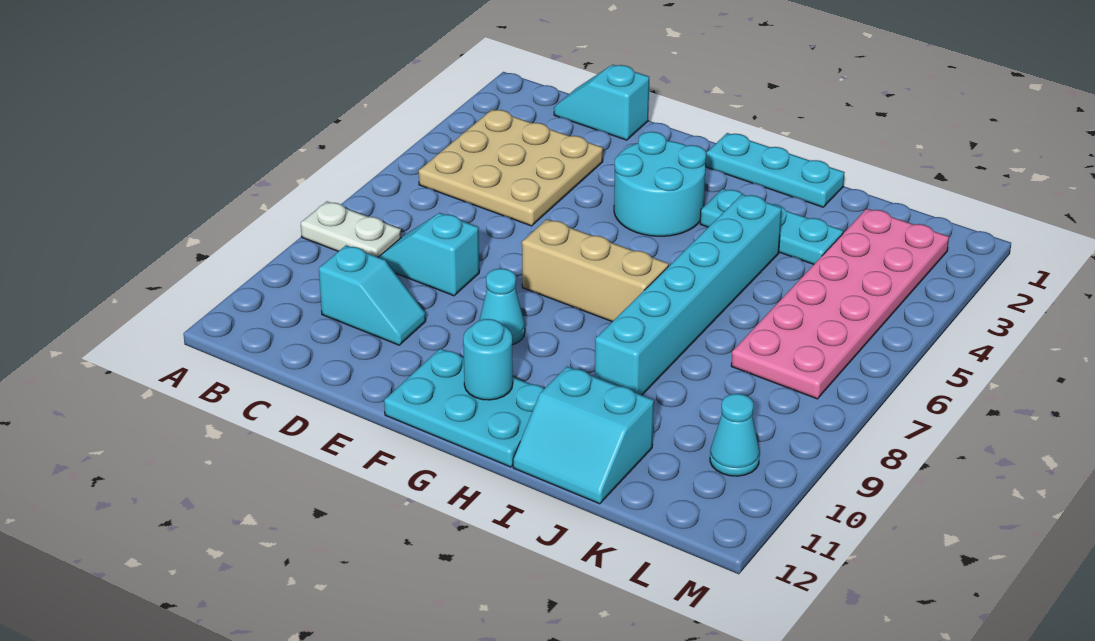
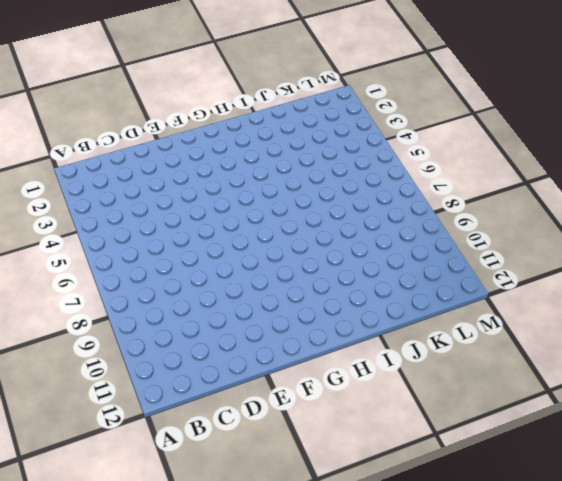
none -> white 1x2 plate [301,201,401,257]
none -> tan 3x3 plate [419,109,603,226]
none -> cyan 1x2 slope [554,65,649,140]

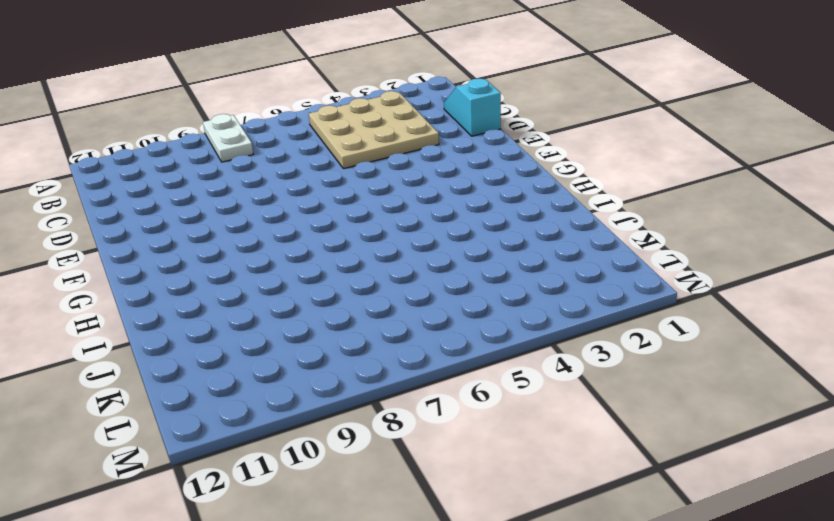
none -> cyan 1x2 slope [379,213,479,296]
none -> cyan 1x2 slope [319,245,426,345]
none -> cyan 2x2 round brick [614,132,706,236]

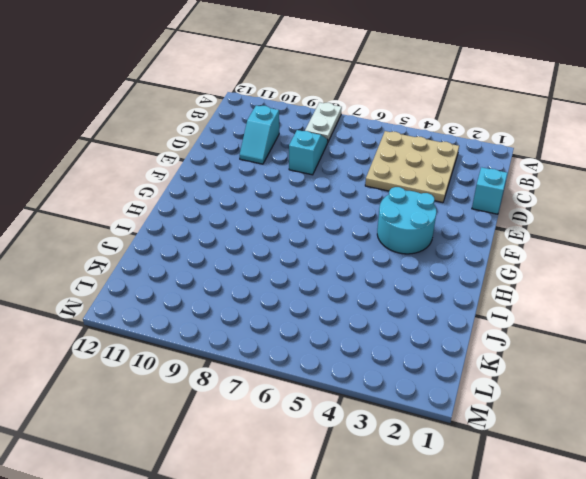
none -> tan 1x3 brick [522,219,669,322]
none -> cyan 1x1 cone [480,269,525,345]
none -> cyan 2x3 plate [384,348,544,467]

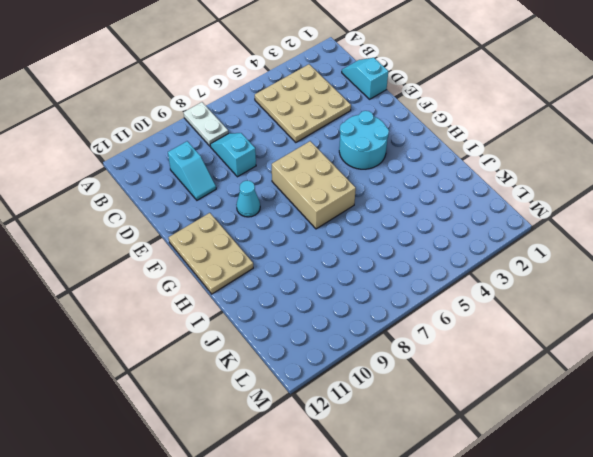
tan 2x3 brick [272,141,356,229] -> tan 1x3 brick [522,219,669,322]
tan 2x3 plate [169,213,253,294] -> cyan 2x3 plate [384,348,544,467]
none -> cyan 1x3 plate [705,133,845,207]
none -> cyan 1x3 plate [700,189,843,264]
none -> cyan 1x6 brick [595,194,782,395]

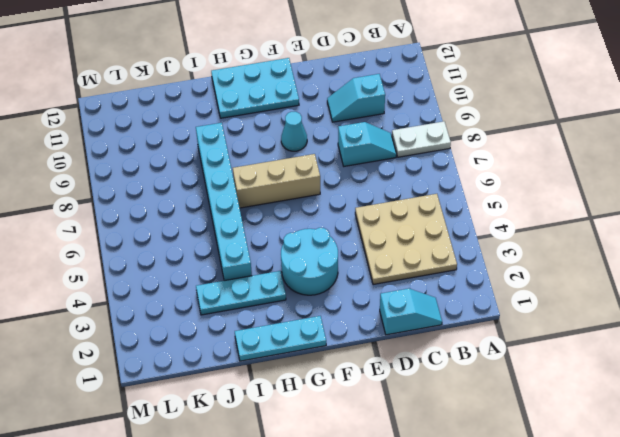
none -> cyan 2x2 slope [513,366,654,504]
none -> pink 2x6 plate [731,209,949,399]
none -> cyan 1x1 cone [710,394,760,476]

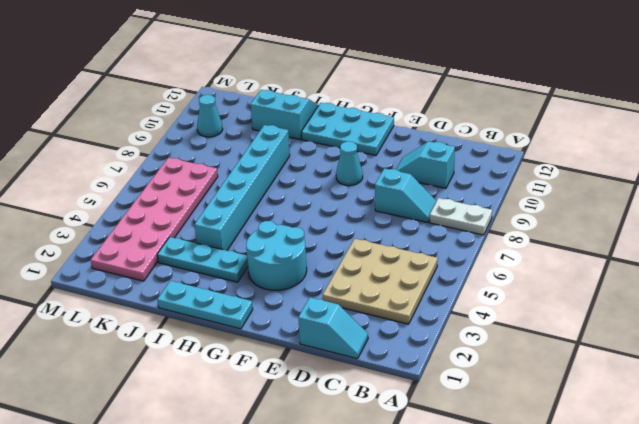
none -> tan 1x3 brick [522,219,669,322]
none -> cyan 1x1 round brick [463,319,513,400]

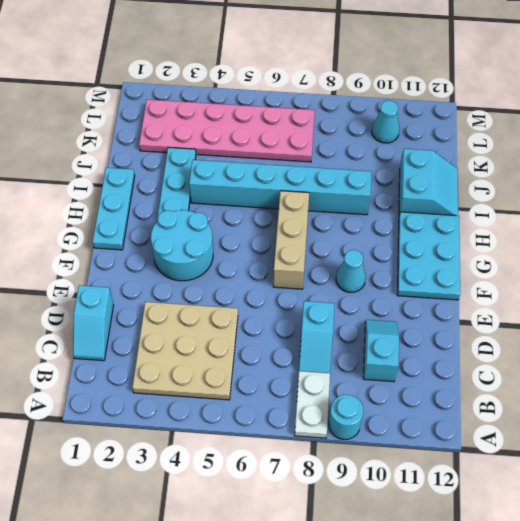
cyan 1x1 round brick [329,395,363,439] -> cyan 1x1 round brick moved to [463,319,513,400]

